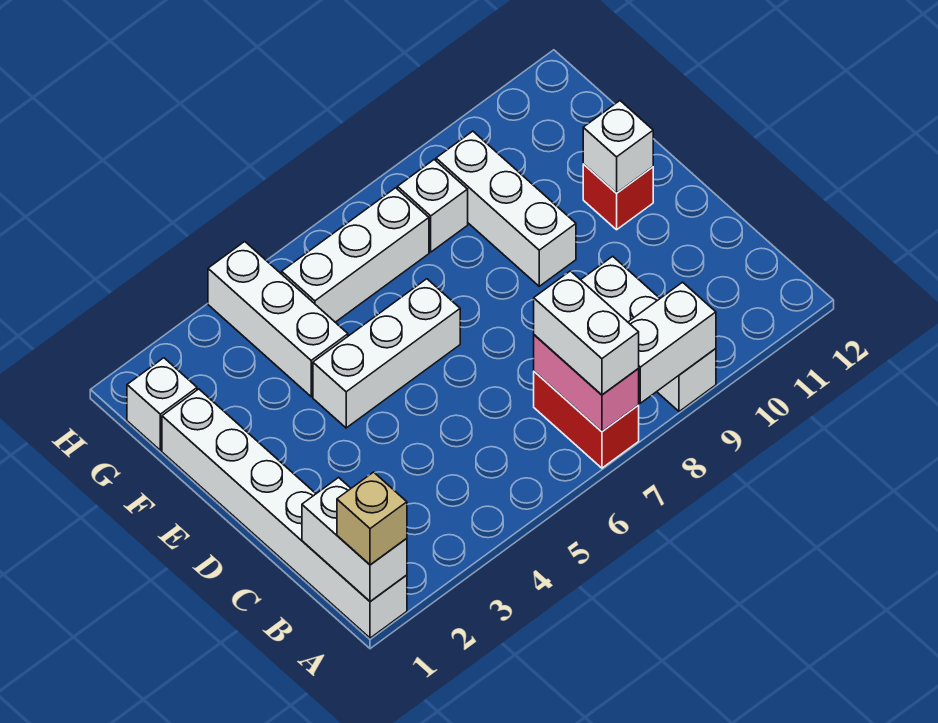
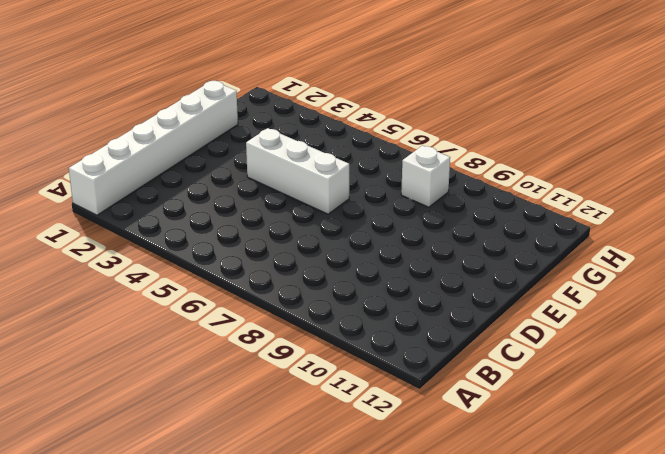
none -> red 1x2 brick [534,371,639,468]
none -> white 1x3 brick [581,256,716,412]
none -> white 1x3 brick [436,131,576,286]

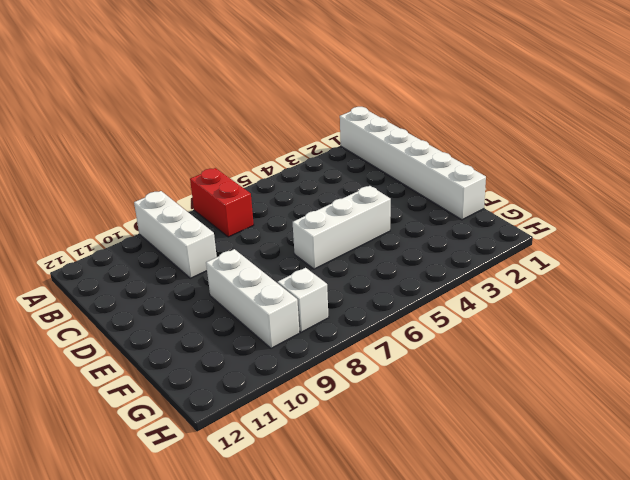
none -> red 1x1 brick [583,164,653,230]
none -> white 1x3 brick [208,242,348,397]
none -> white 1x1 brick [127,358,197,450]

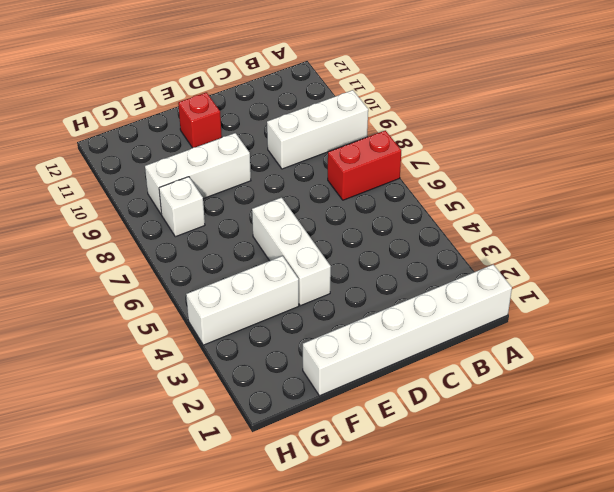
none -> white 1x1 brick [127,358,197,450]
none -> white 1x3 brick [282,188,429,322]
none -> white 1x2 brick [302,478,407,601]

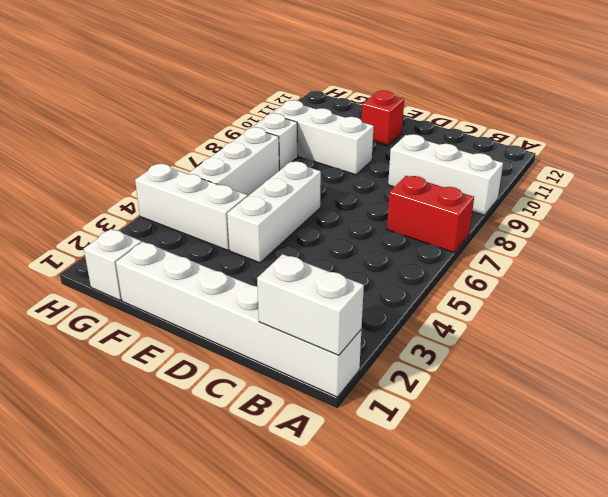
none -> pink 1x2 brick [534,335,639,431]
none -> white 1x2 brick [628,282,716,403]
none -> white 1x1 brick [583,101,653,193]

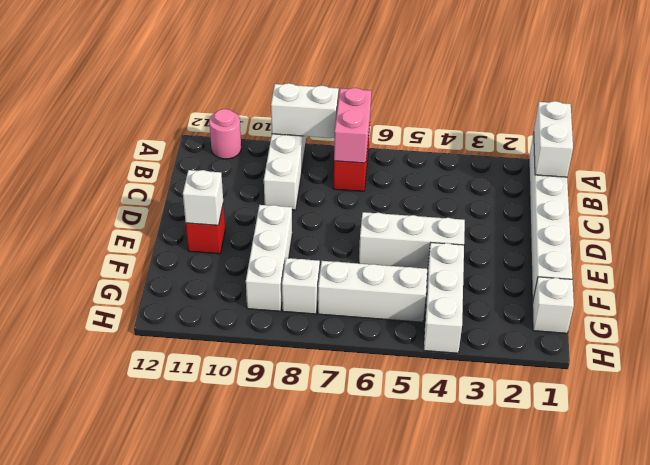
pink 1x1 round brick [209,109,241,159] -> none
none -> tan 1x1 brick [337,472,407,565]
none -> white 1x2 brick [534,271,639,395]

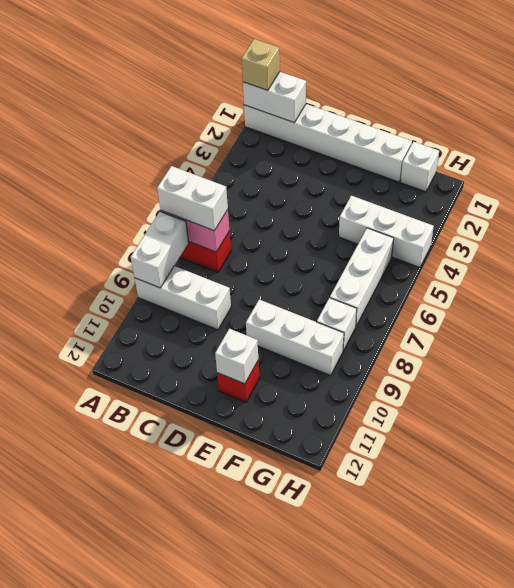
none -> white 1x3 brick [313,279,460,428]

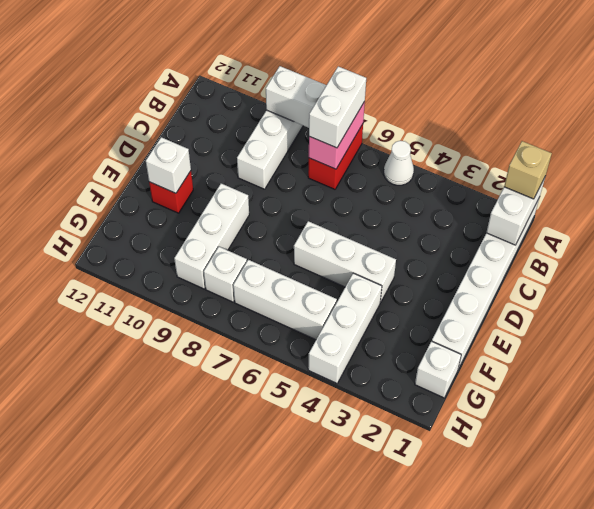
white 1x1 cone [384,141,414,185] -> none

